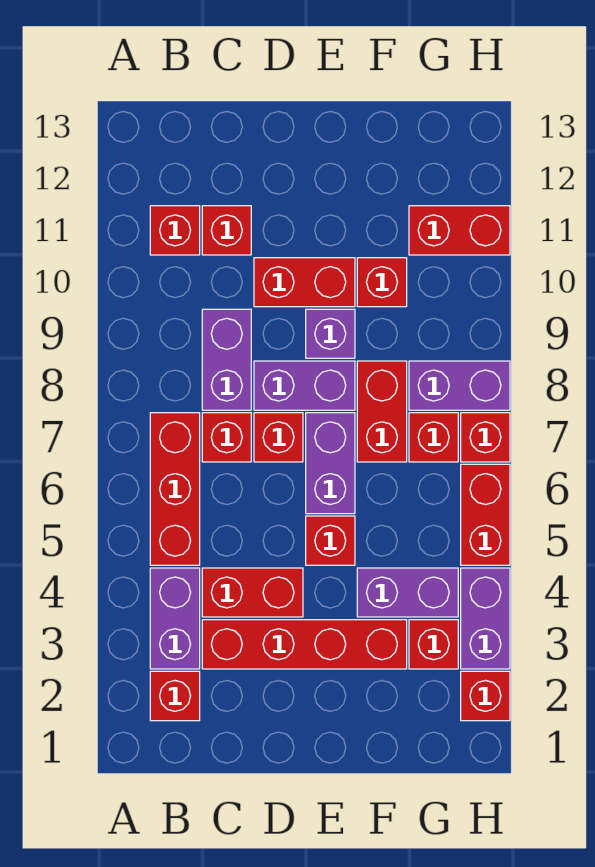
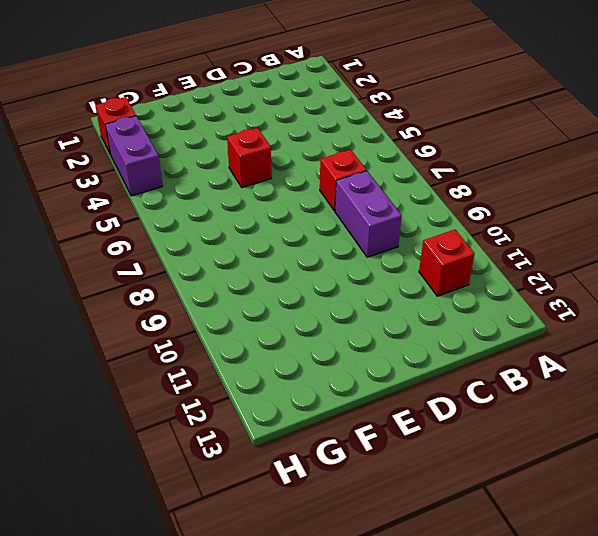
none -> red 1x1 brick [150,671,200,721]
none -> purple 1x2 brick [150,568,200,669]
none -> red 1x3 brick [150,413,200,565]

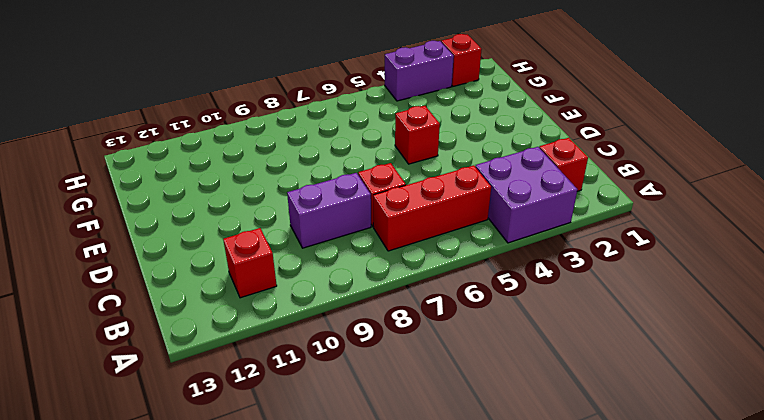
purple 2x2 brick [475,147,577,243] -> purple 1x2 brick [150,568,200,669]
none -> red 1x4 brick [202,620,407,669]
none -> red 1x2 brick [202,568,303,617]
none -> red 1x1 brick [202,206,251,255]

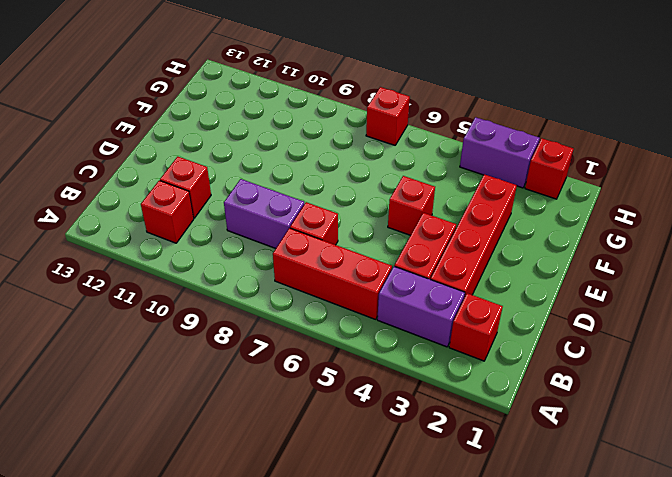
none -> red 1x1 brick [254,413,303,462]
none -> purple 1x2 brick [254,361,355,410]
none -> red 1x2 brick [254,258,355,307]

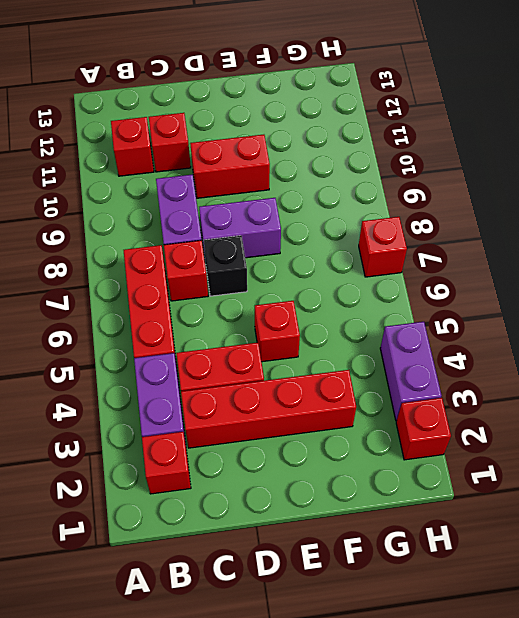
black 1x1 brick [204,236,247,296] -> red 1x1 brick [254,413,303,462]
none -> purple 1x2 brick [306,413,355,514]
none -> purple 1x1 brick [306,309,355,358]
none -> purple 1x2 brick [357,568,458,617]

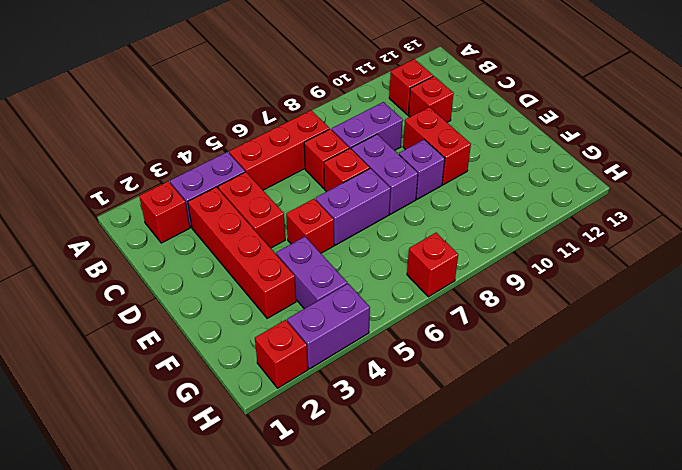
none -> red 1x2 brick [357,361,407,462]
none -> red 1x1 brick [357,258,407,307]
none -> red 1x1 brick [409,620,458,669]

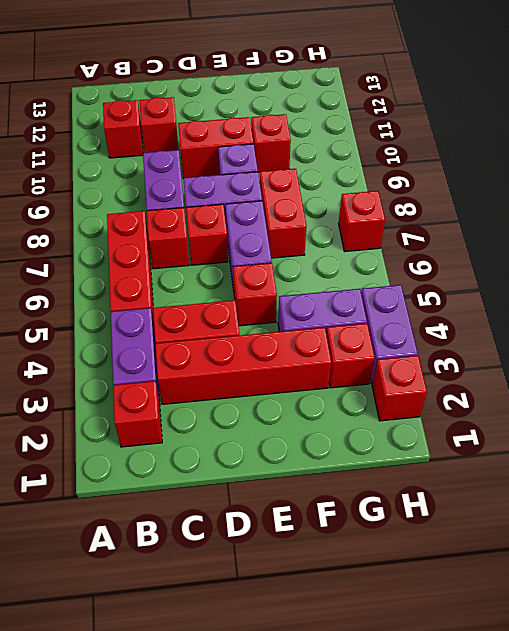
none -> red 1x1 brick [409,413,458,462]
none -> purple 1x2 brick [409,361,510,410]
none -> red 1x2 brick [409,206,510,255]

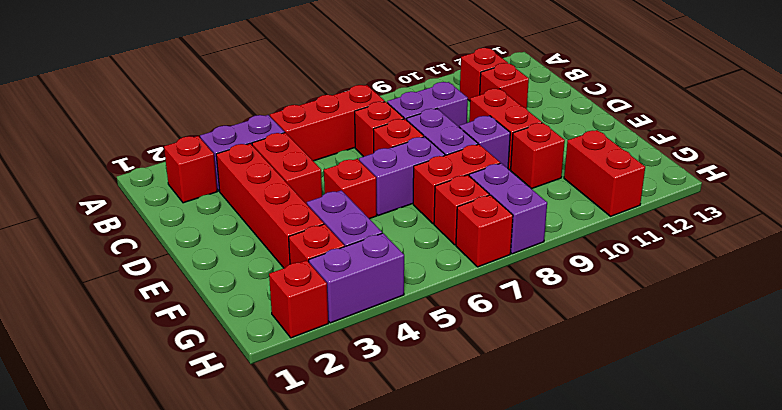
none -> red 1x2 brick [461,464,510,565]

